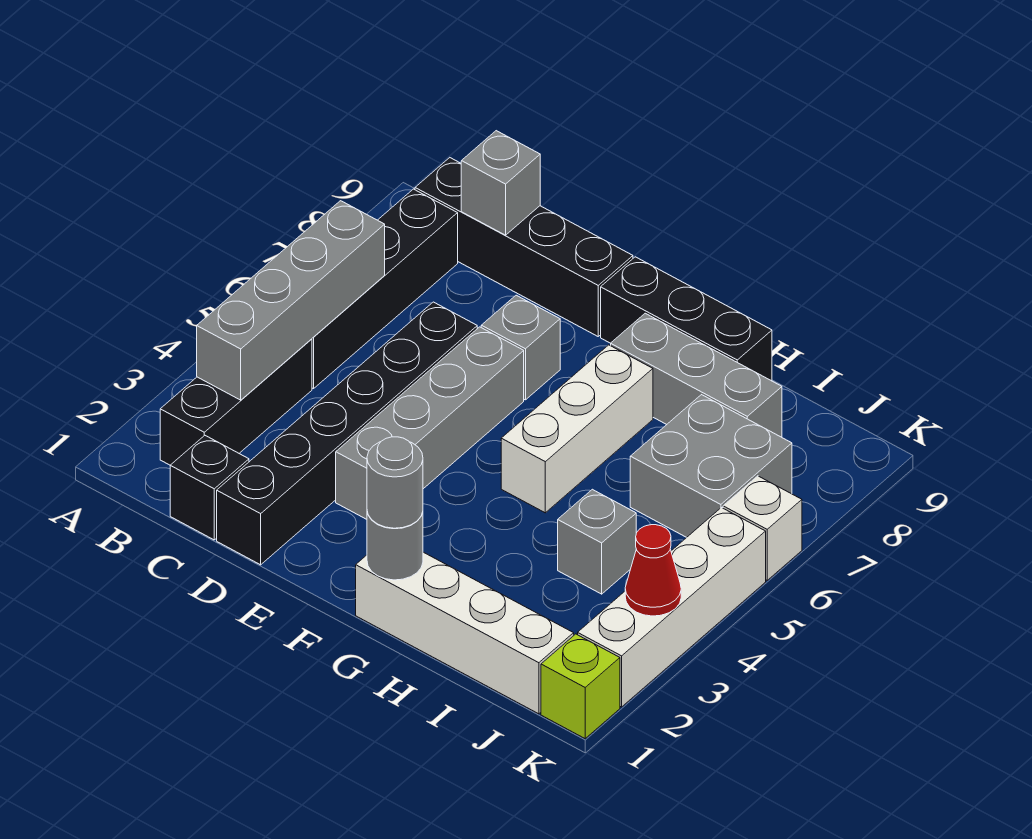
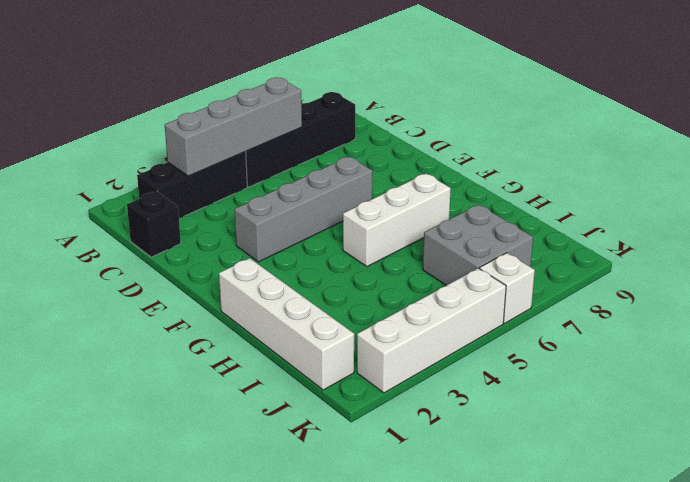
none -> black 1x4 brick [415,158,633,336]
none -> black 1x6 brick [217,302,477,565]
none -> grey 1x1 brick [481,295,560,400]

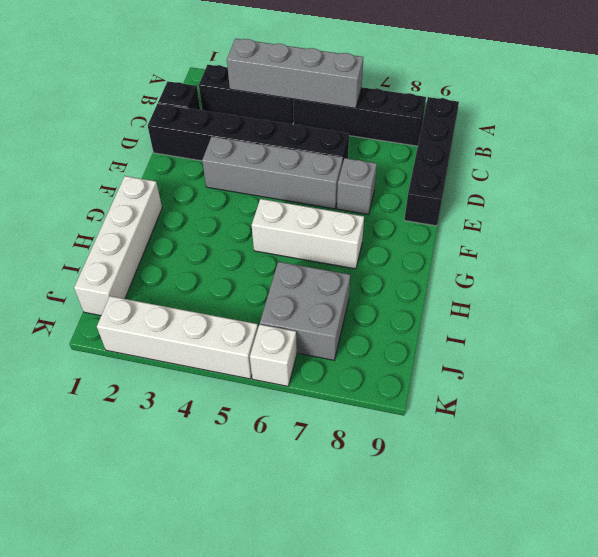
none -> black 1x3 brick [601,257,772,381]
none -> grey 1x3 brick [611,313,782,437]
none -> grey 1x1 brick [558,489,636,594]

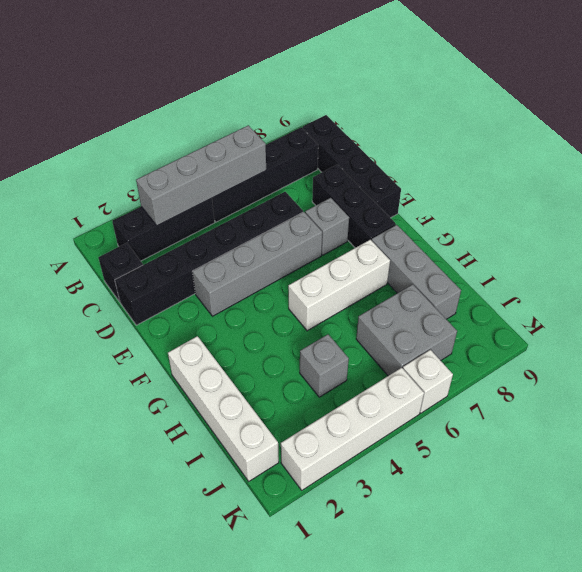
black 1x3 brick [312,164,396,248] -> black 1x3 brick moved to [601,257,772,381]
none -> lime 1x1 brick [541,634,620,738]
none -> grey 1x1 brick [461,131,540,235]
none -> grey 1x1 round brick [367,512,423,580]

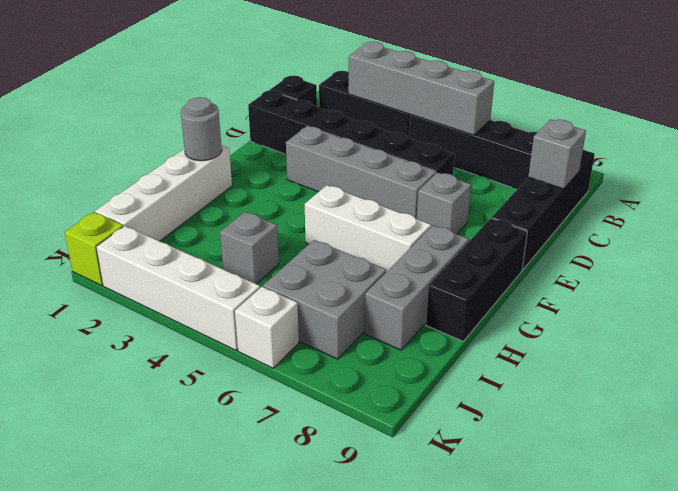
none -> red 1x1 cone [625,525,681,616]
none -> grey 1x1 round brick [367,437,423,528]

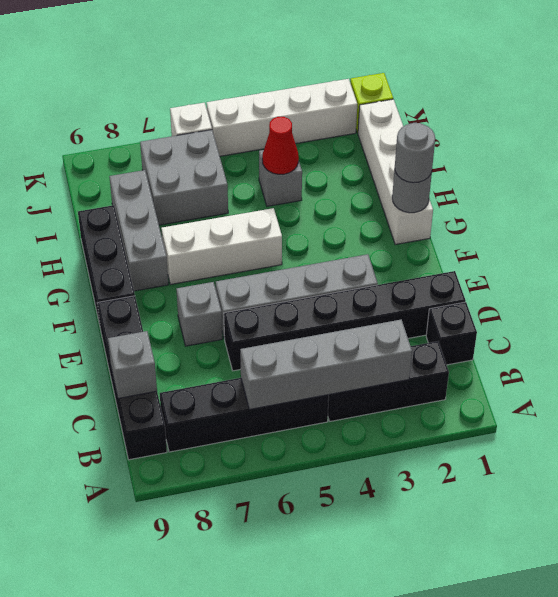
red 1x1 cone [262,117,299,174] -> red 1x1 cone moved to [625,525,681,616]

